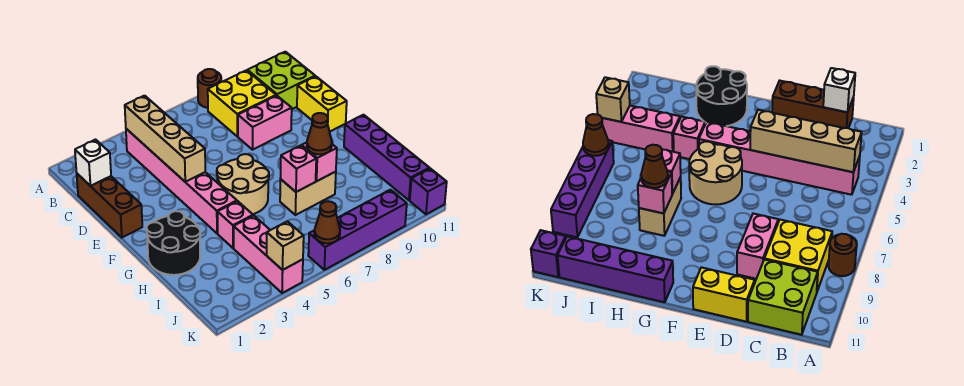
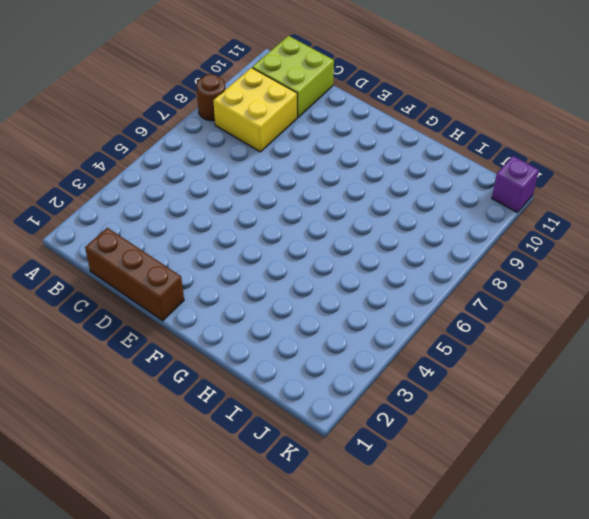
none -> pink 1x6 brick [126,129,237,233]
none -> pink 1x2 brick [238,96,292,150]
none -> yellow 1x2 brick [297,76,347,132]

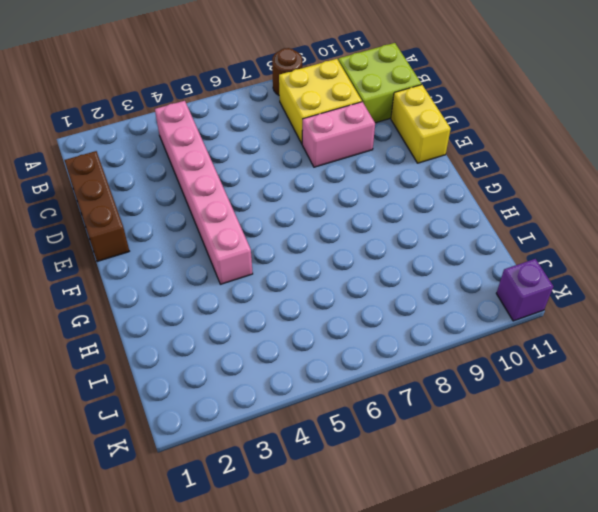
none -> tan 2x2 round brick [217,154,269,214]
none -> black 2x2 round brick [146,211,200,275]
none -> purple 1x4 brick [344,115,429,200]

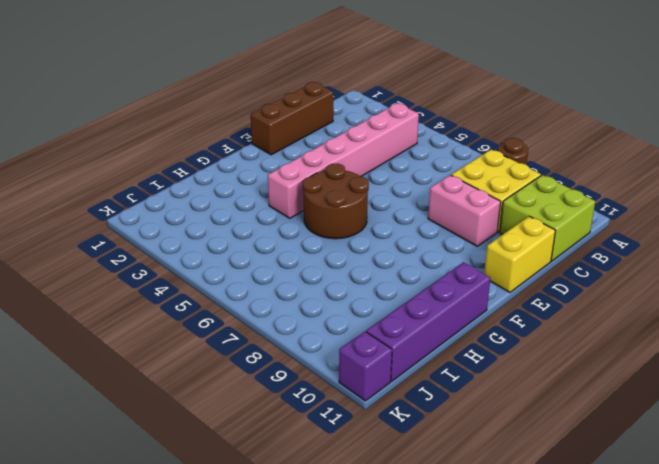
brown 2x2 round brick [303,164,369,239] -> tan 2x2 round brick [217,154,269,214]
none -> black 2x2 round brick [146,211,200,275]
none -> pink 1x1 brick [218,201,253,248]
none -> tan 1x2 brick [280,172,336,215]

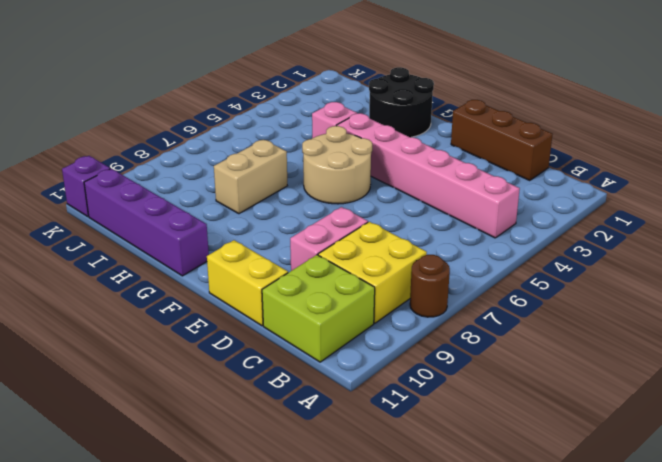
none -> pink 1x3 brick [234,216,303,293]
none -> purple 1x4 brick [308,190,407,270]
none -> tan 1x4 brick [125,96,205,182]

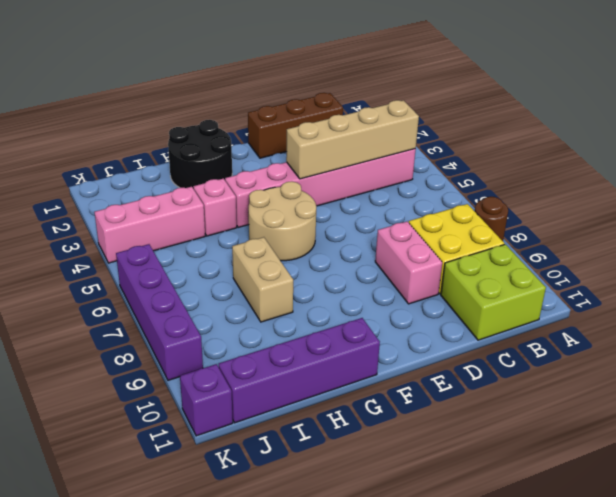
none -> yellow 1x2 brick [297,76,347,132]
none -> white 1x1 brick [75,140,111,186]
none -> pink 1x1 brick [280,146,316,192]

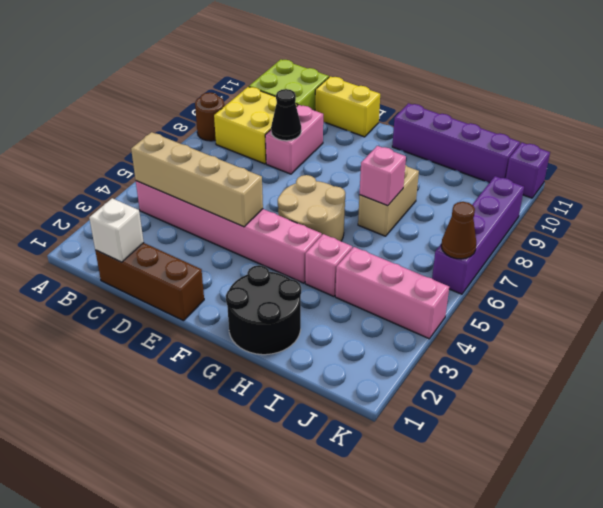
black 1x1 cone [271,89,301,141] -> none
none -> pink 1x1 brick [302,143,337,181]
none -> tan 1x1 brick [267,221,304,270]
none -> brown 1x1 cone [307,113,332,154]

